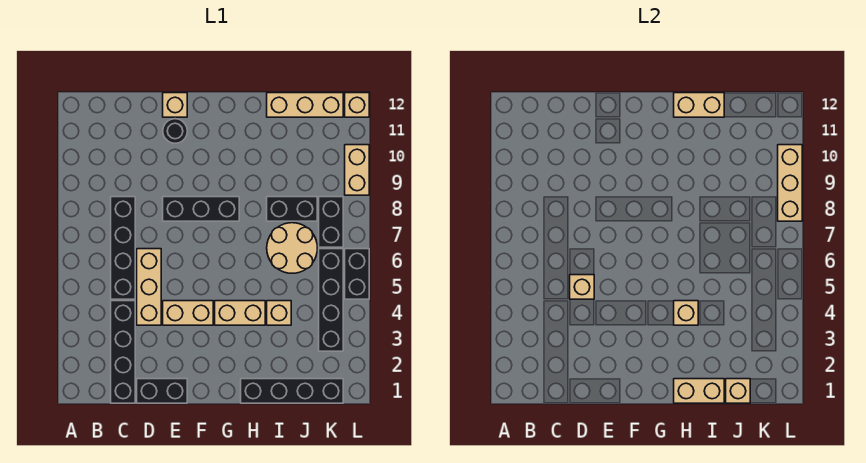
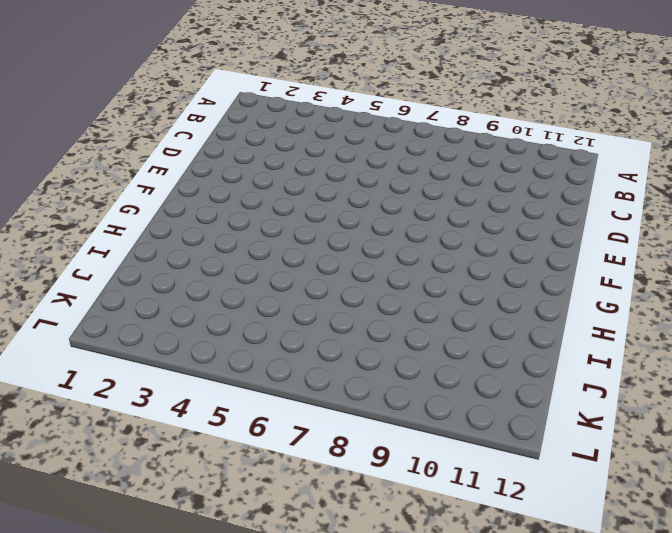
none -> black 1x4 brick [111,301,135,403]
none -> black 1x4 brick [111,197,135,299]
none -> black 1x2 brick [137,379,187,403]

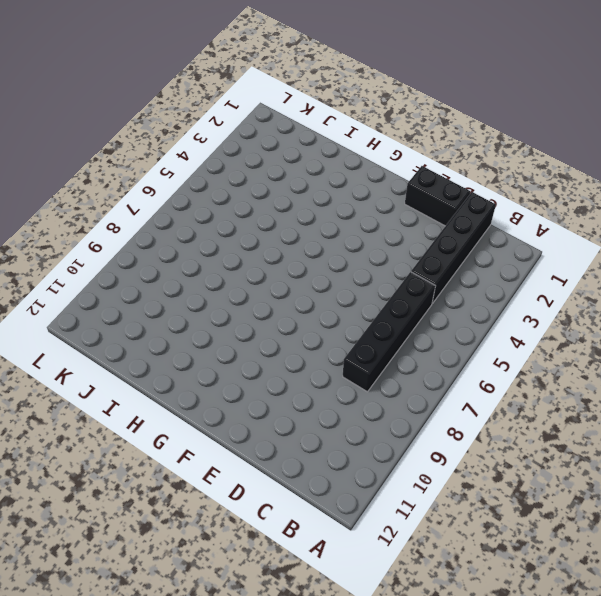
none -> tan 1x3 brick [137,249,161,325]
none -> tan 1x2 brick [163,301,213,325]
none -> black 1x3 brick [163,197,239,221]

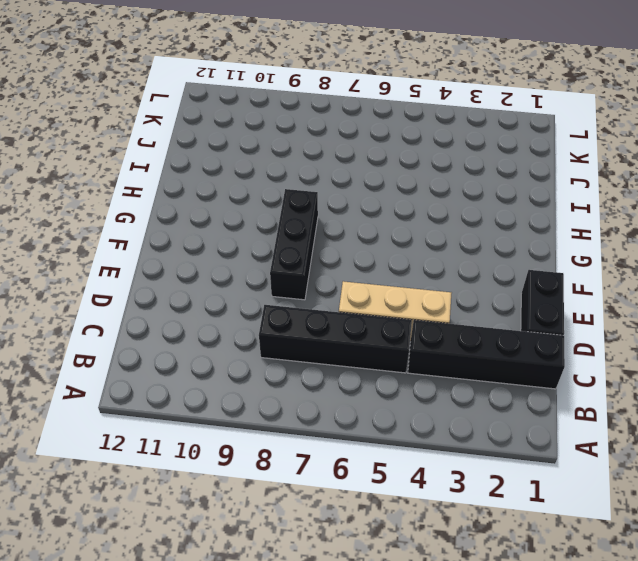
none -> tan 1x2 brick [163,301,213,325]
none -> black 1x1 round brick [163,119,187,143]
none -> tan 1x1 brick [163,93,187,117]

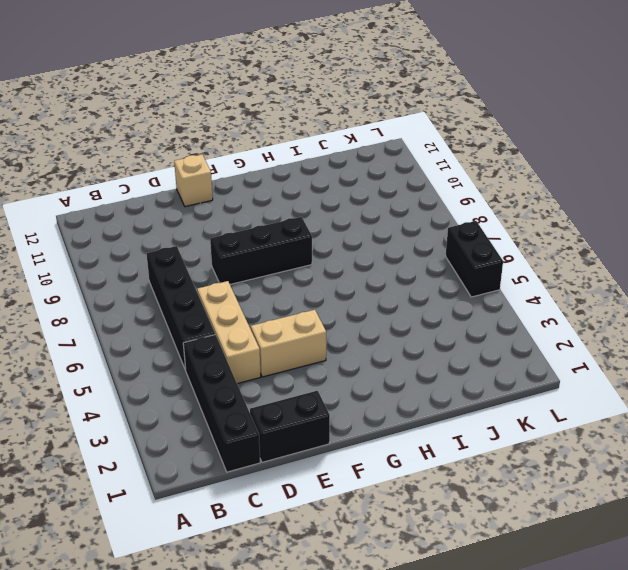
none -> black 1x1 round brick [163,119,187,143]
none -> tan 1x2 brick [215,301,265,325]
none -> black 1x4 brick [241,379,343,403]

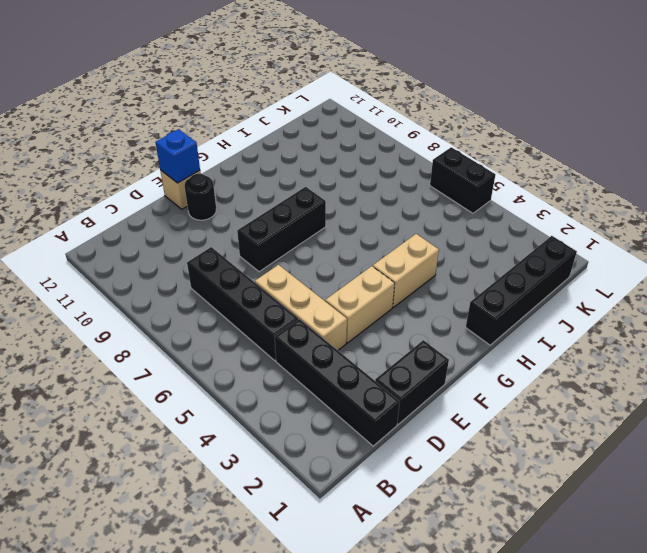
blue 1x1 brick [155,129,200,183] -> none
none -> tan 1x1 brick [267,301,291,325]
none -> tan 2x2 round brick [267,223,317,273]
none -> black 1x2 brick [267,197,317,221]

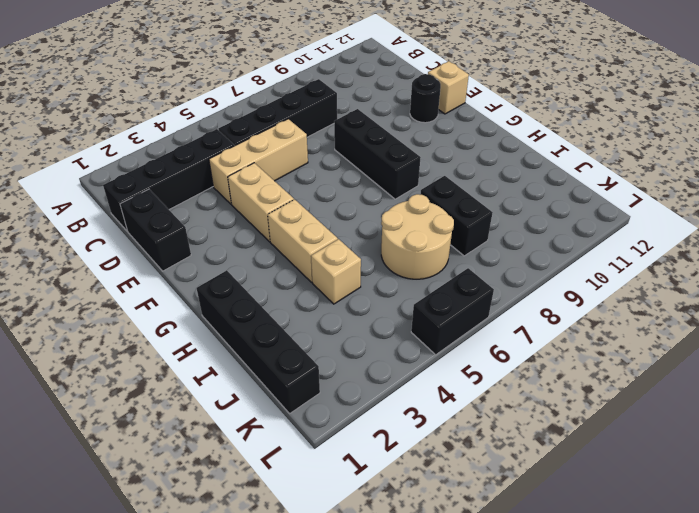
none -> tan 1x3 brick [267,93,343,117]
none -> black 1x4 brick [319,249,343,351]
none -> black 1x2 brick [319,197,343,247]

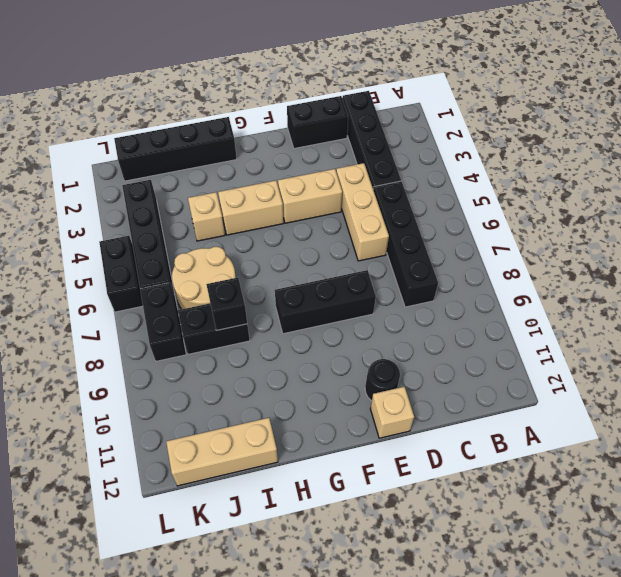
black 1x1 brick [206,278,247,330] -> none
none -> tan 1x2 brick [345,145,369,195]
none -> tan 1x1 brick [345,93,369,117]
none -> tan 1x1 brick [570,275,594,299]

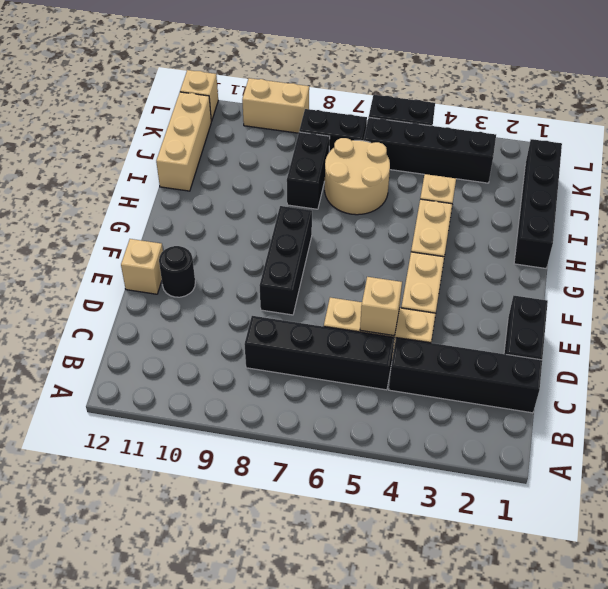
none -> tan 1x2 brick [674,379,724,403]
none -> tan 1x1 brick [674,301,698,325]
none -> tan 1x2 brick [674,93,724,117]

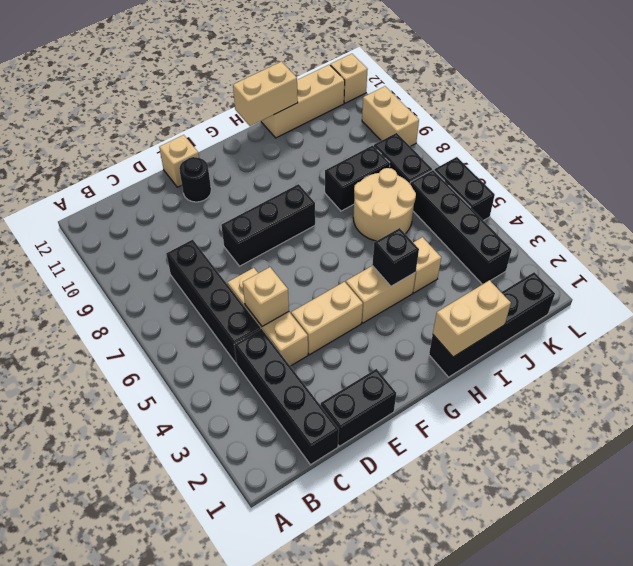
black 1x1 brick [372,228,419,286] -> tan 1x1 brick [674,301,698,325]
none -> tan 1x1 brick [726,379,750,403]
none -> tan 1x3 brick [778,145,802,221]

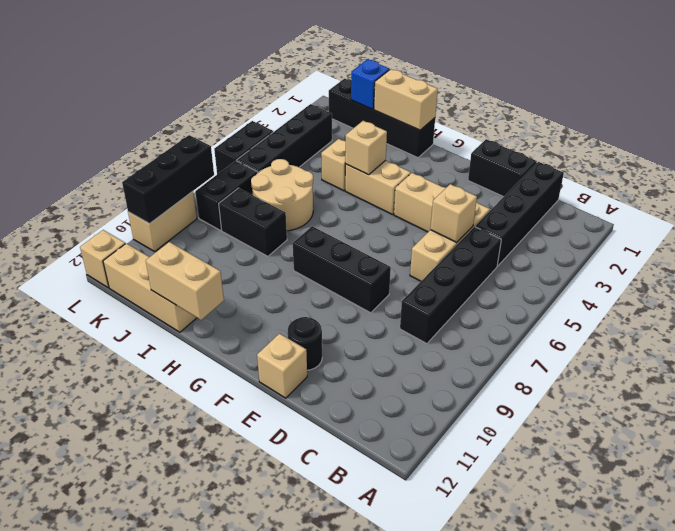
blue 1x1 brick [351,60,390,109] -> tan 1x1 brick [726,379,750,403]
black 1x3 brick [122,135,214,224] -> tan 1x3 brick [778,145,802,221]

